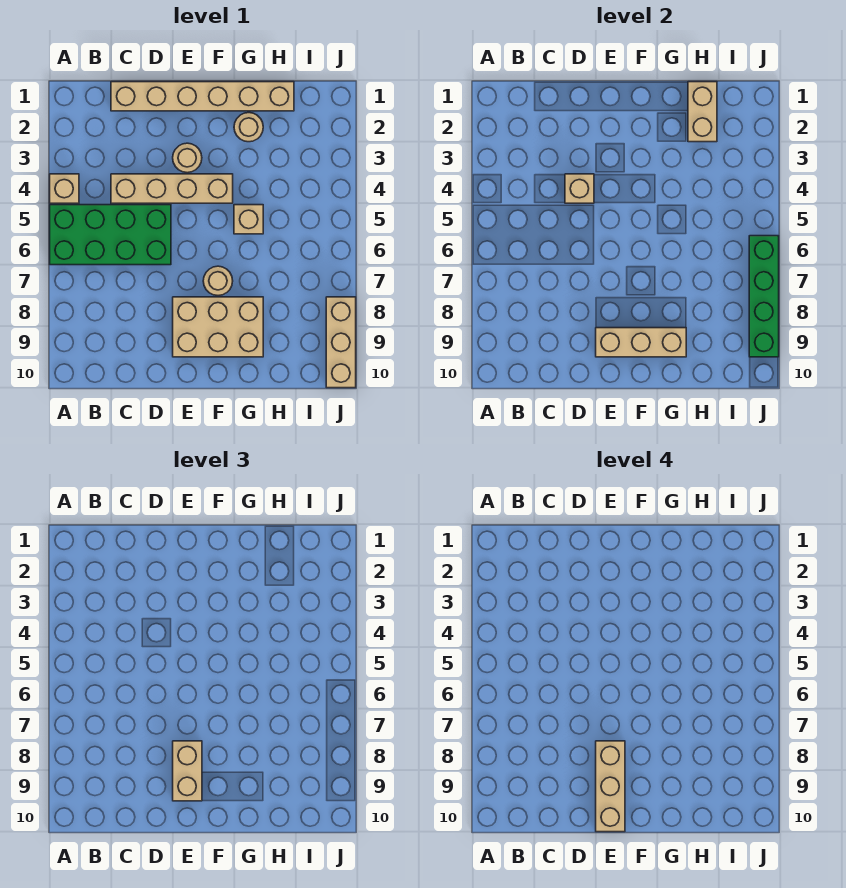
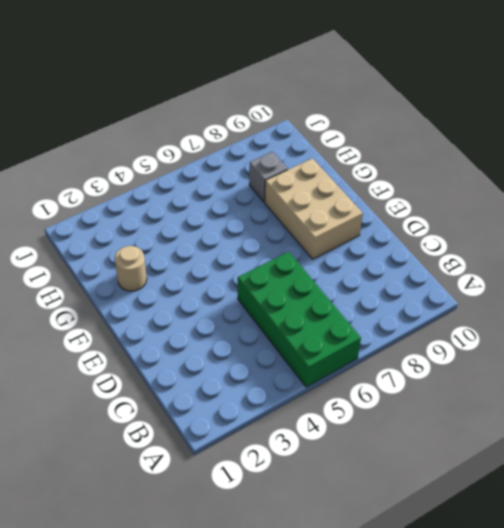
grey 1x1 brick [249,152,288,202] -> none
none -> tan 1x1 brick [50,174,79,203]
none -> tan 1x6 brick [111,82,294,111]
none -> tan 1x4 brick [111,174,233,203]

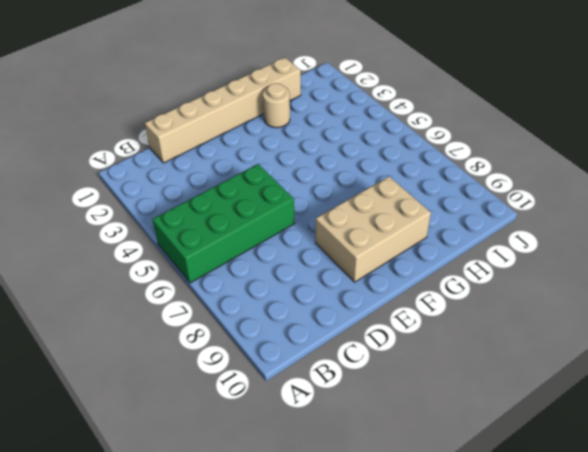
none -> tan 1x1 brick [50,174,79,203]
none -> tan 1x4 brick [111,174,233,203]
none -> tan 1x1 round brick [173,143,202,173]

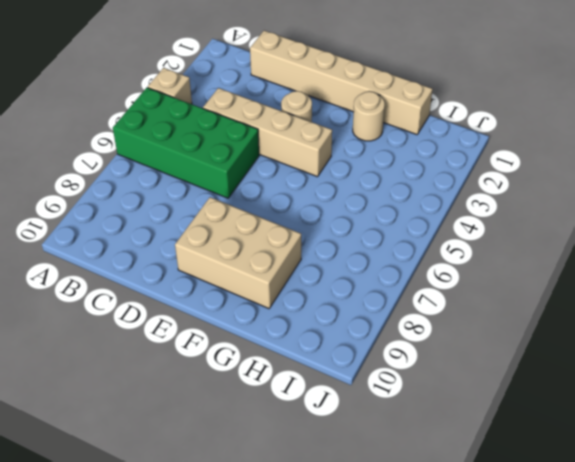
none -> tan 1x1 round brick [203,266,233,295]
none -> tan 1x1 brick [234,205,263,234]
none -> tan 1x3 brick [326,297,356,388]

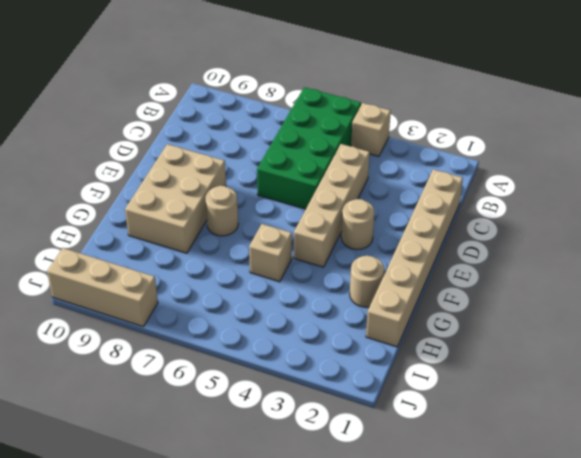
none -> tan 1x1 brick [565,174,594,203]
none -> tan 1x3 brick [596,328,686,357]
none -> tan 1x2 brick [688,82,717,142]

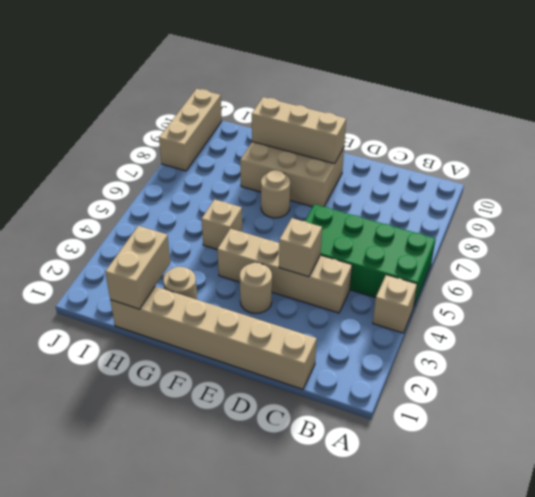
none -> green 1x4 brick [749,236,779,357]
none -> tan 1x2 brick [173,741,202,801]
none -> tan 1x3 brick [596,741,625,832]

